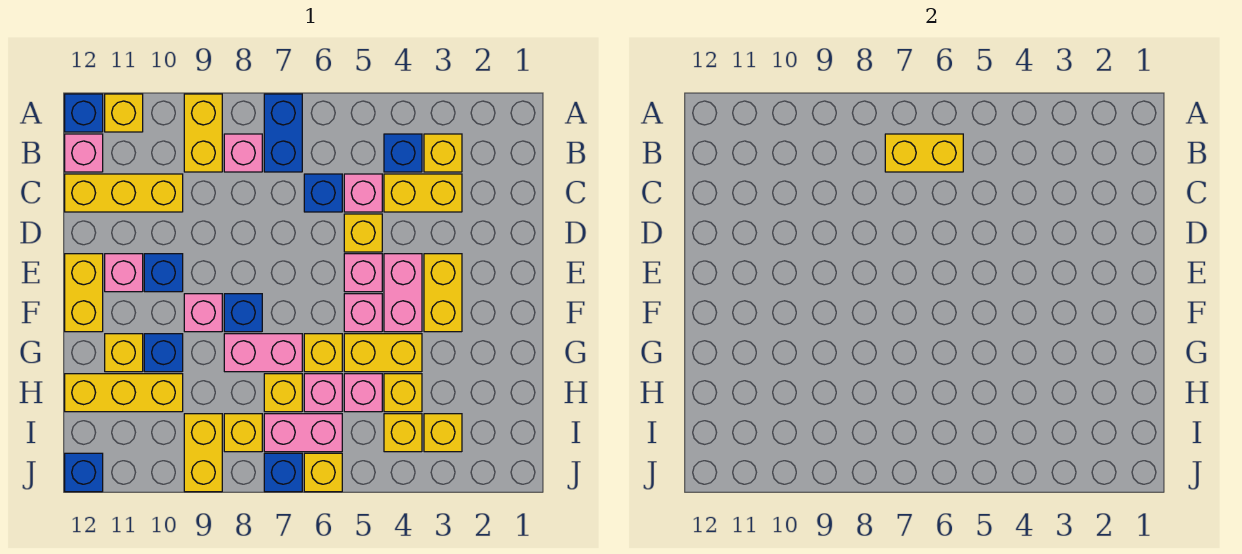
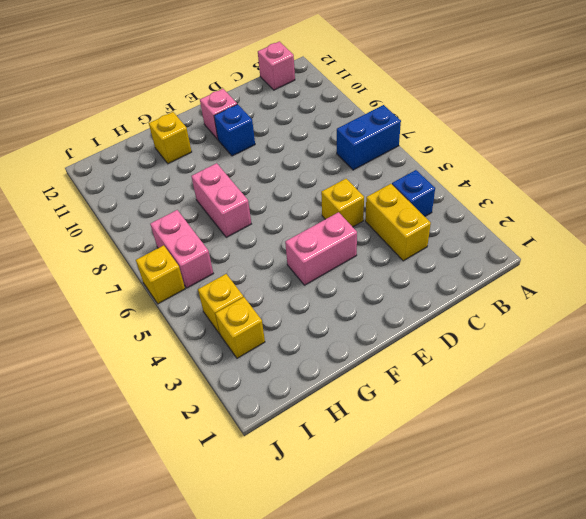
none -> yellow 1x2 brick [184,94,222,172]
none -> yellow 1x1 brick [105,94,143,132]
none -> blue 1x1 brick [65,94,103,132]
none -> yellow 1x1 brick [424,134,462,172]

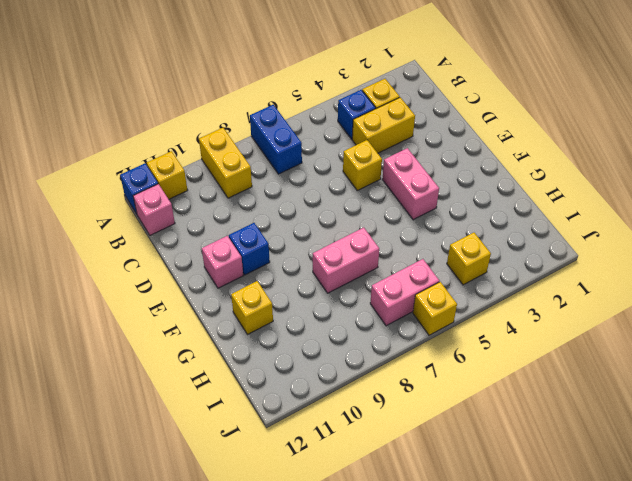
none -> pink 1x1 brick [224,134,262,172]
none -> pink 1x1 brick [344,174,382,212]
none -> blue 1x1 brick [304,174,342,212]
none -> yellow 1x3 brick [65,174,183,212]

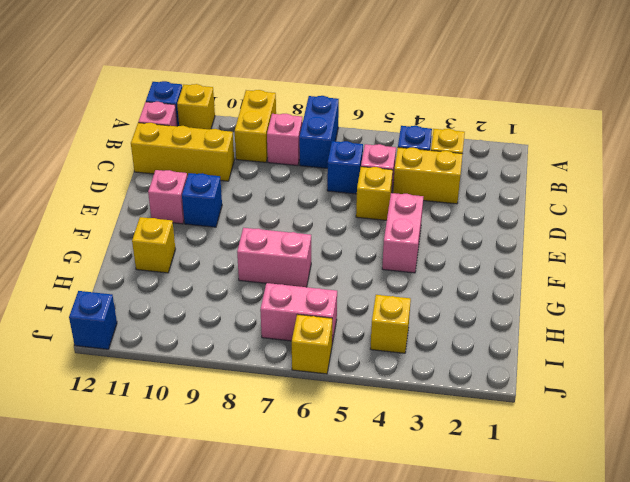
none -> yellow 1x2 brick [424,254,462,332]
none -> pink 1x1 brick [344,254,382,292]
none -> yellow 1x2 brick [65,254,103,332]
none -> pink 1x1 brick [344,294,382,332]

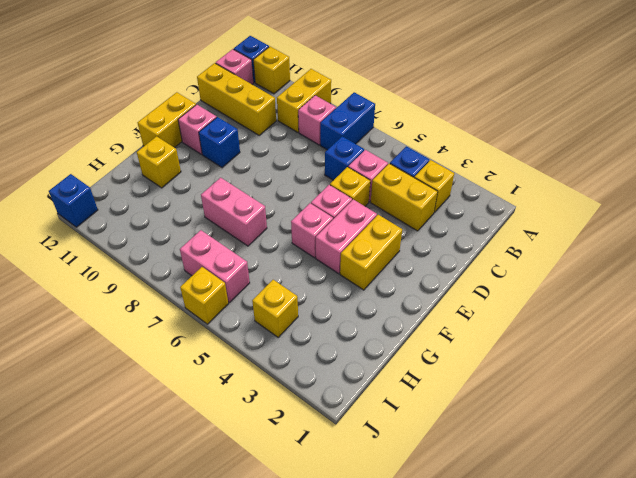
none -> blue 1x1 brick [224,294,262,332]
none -> pink 1x1 brick [184,294,222,332]
none -> yellow 1x2 brick [344,334,422,372]
none -> yellow 1x1 brick [304,334,342,372]

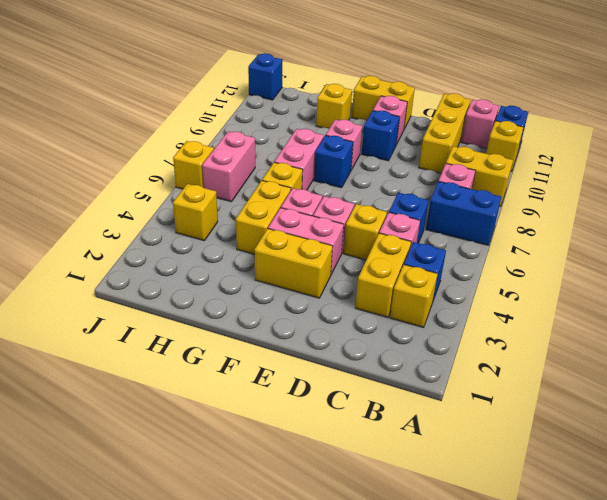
none -> blue 1x1 brick [144,334,183,372]
none -> yellow 1x1 brick [384,374,422,412]
none -> pink 1x1 brick [344,374,382,412]
none -> pink 1x1 brick [304,374,342,412]

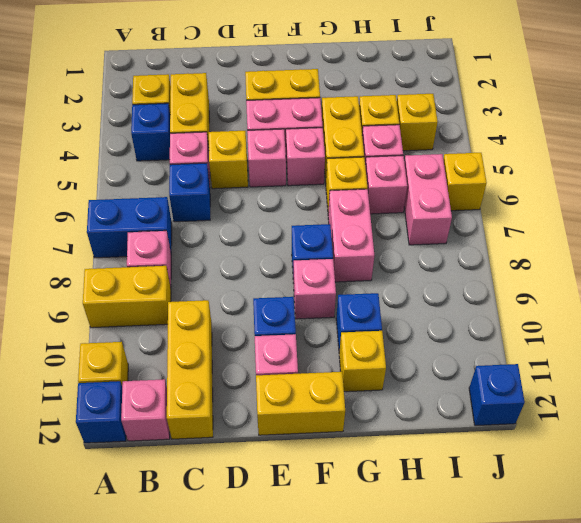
none -> yellow 1x1 brick [264,374,302,412]
none -> yellow 1x3 brick [65,374,183,412]
none -> yellow 1x1 brick [424,414,462,452]
none -> yellow 1x1 brick [224,414,262,452]

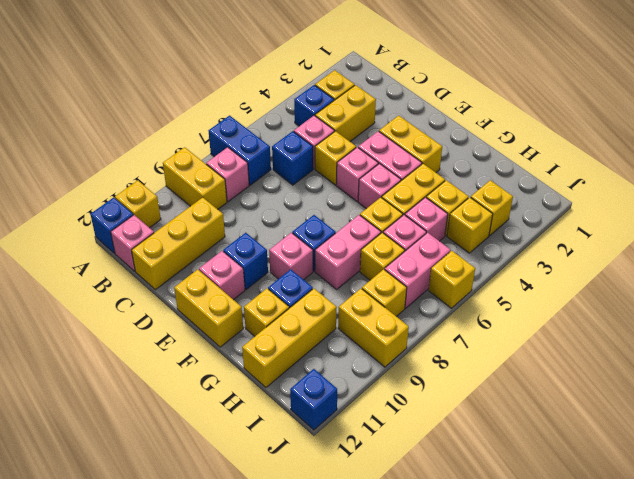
none -> blue 1x1 brick [264,453,302,492]
none -> yellow 1x2 brick [885,134,963,172]

